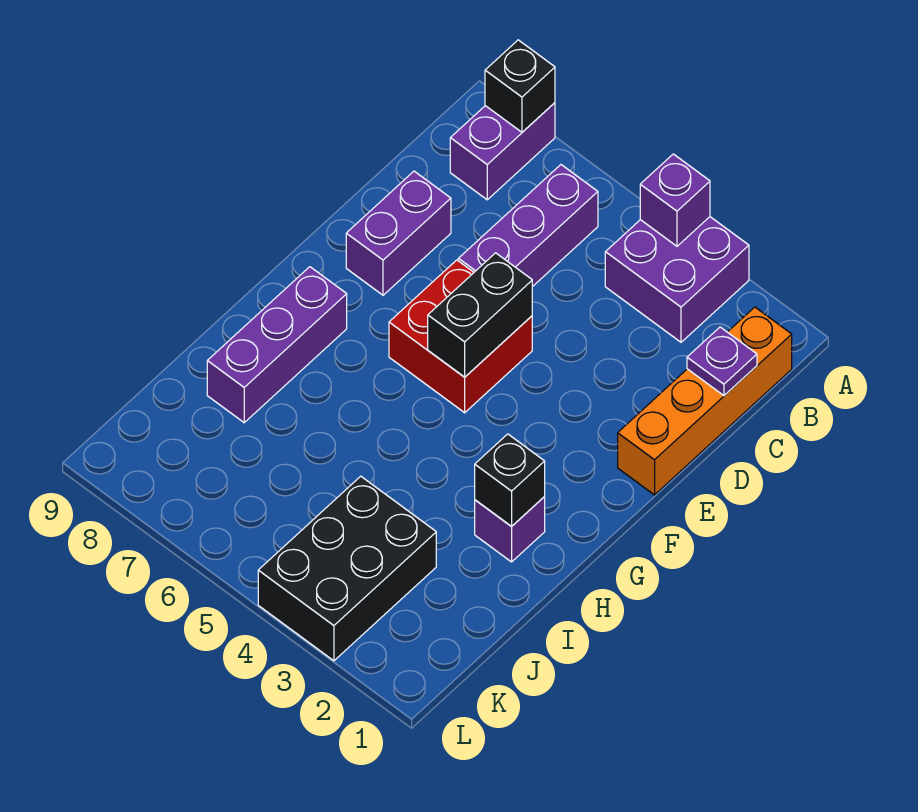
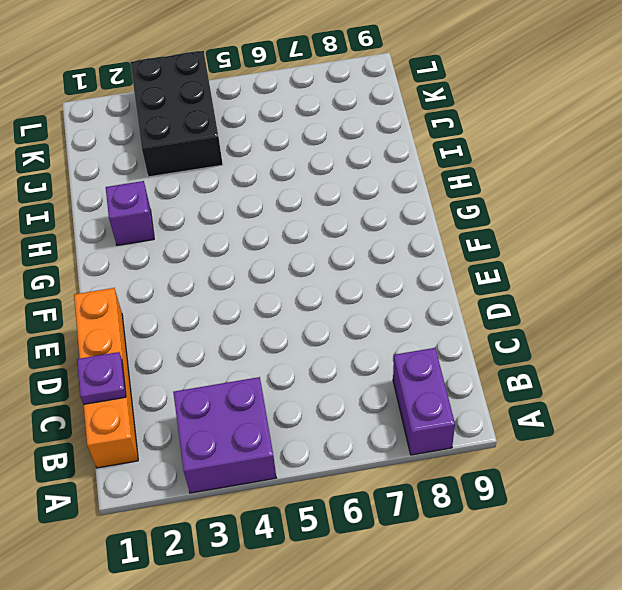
none -> purple 1x3 brick [458,165,598,287]
none -> purple 1x2 brick [346,171,451,295]
none -> red 2x2 brick [389,260,532,413]

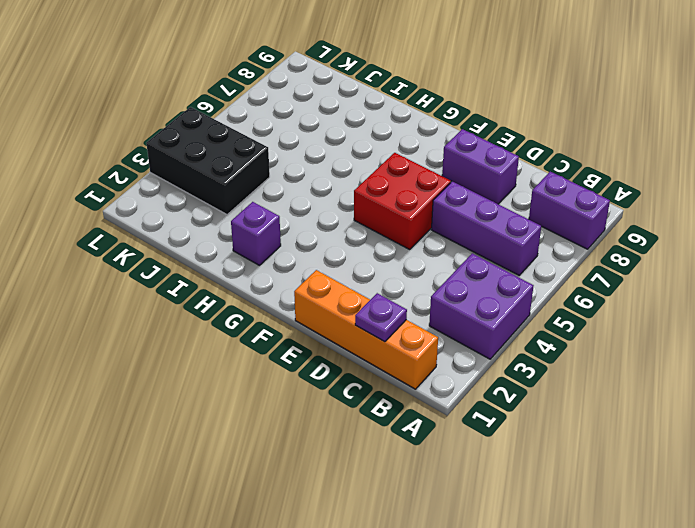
none -> purple 1x3 brick [207,267,347,423]
none -> purple 1x1 brick [640,154,710,246]
none -> black 1x1 brick [485,40,555,132]

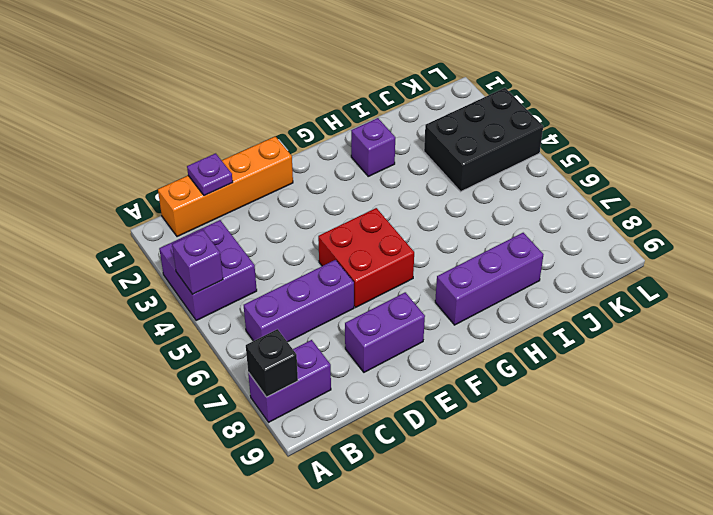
none -> black 1x2 brick [428,253,532,377]
none -> black 1x1 brick [475,434,545,526]

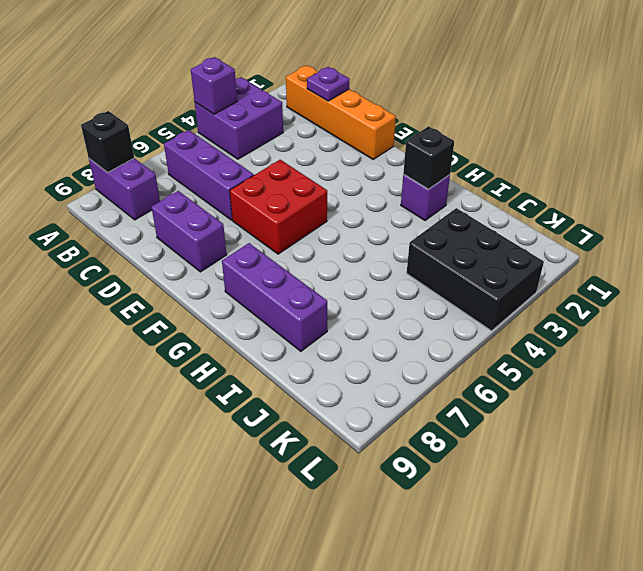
none -> black 1x2 brick [428,253,532,377]

